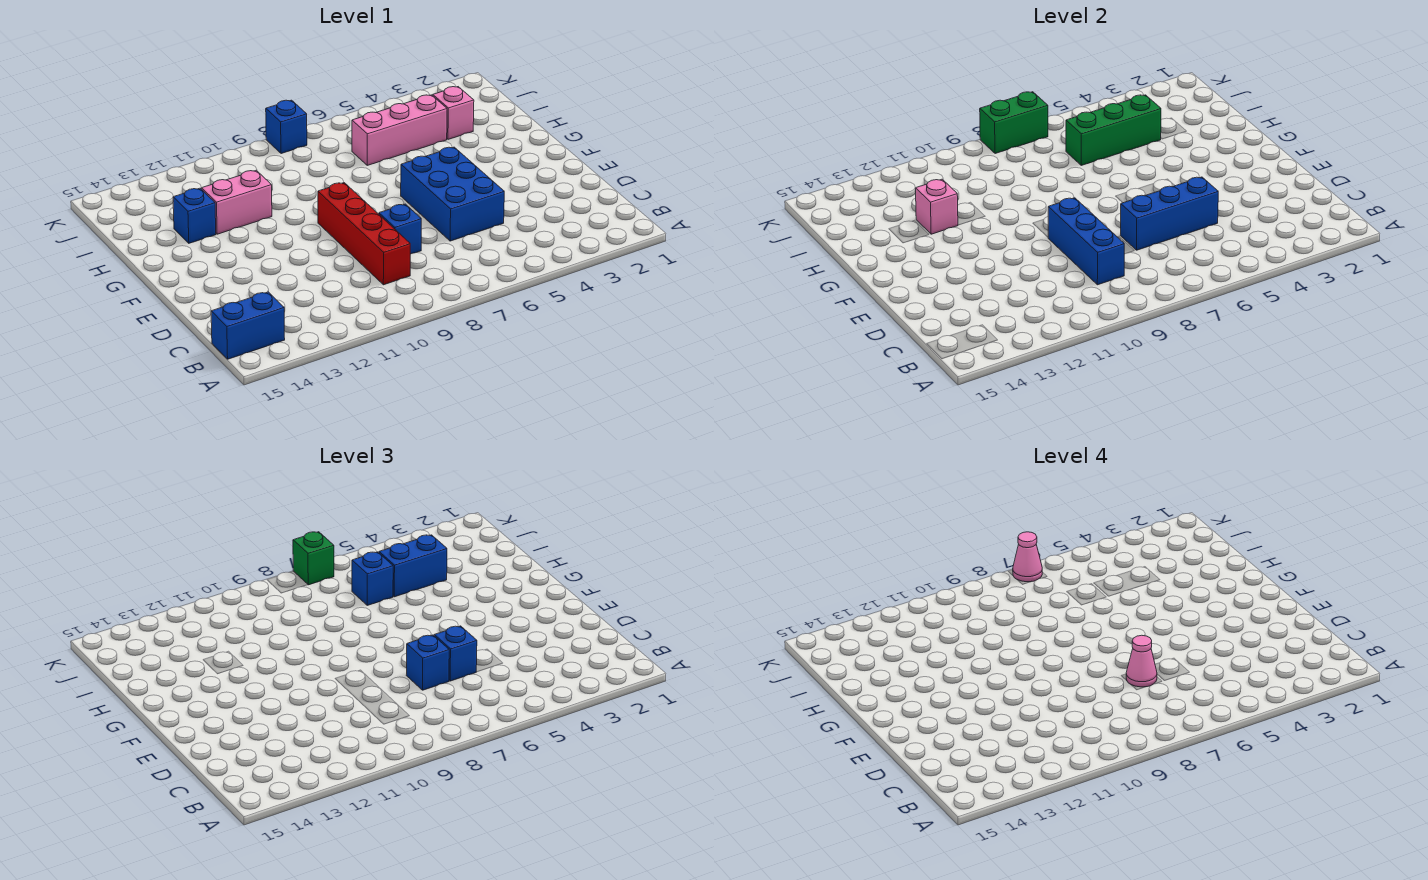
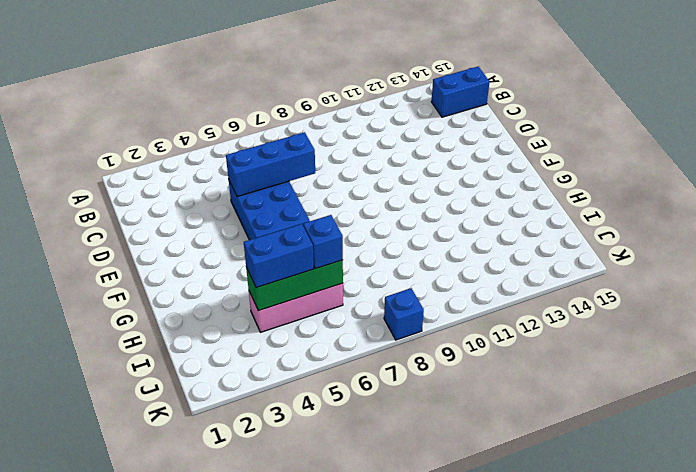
none -> red 1x4 brick [318,183,410,285]
none -> blue 1x1 brick [379,204,421,254]
none -> pink 1x2 brick [202,170,272,234]

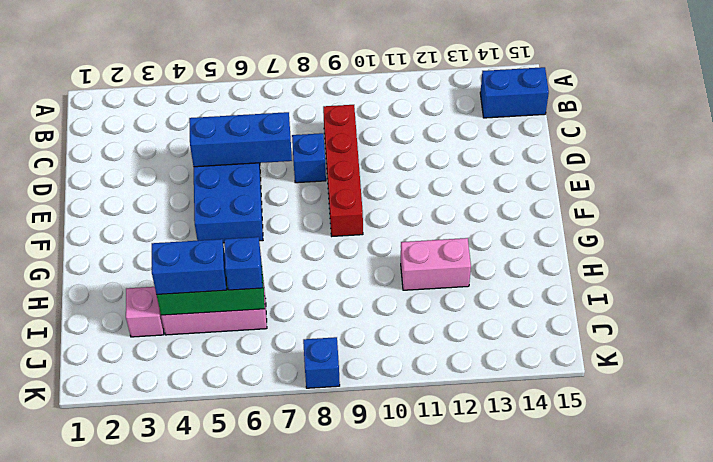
none -> blue 1x1 brick [173,188,216,243]
none -> blue 1x3 brick [1048,198,1124,285]
none -> pink 1x1 brick [916,179,958,234]

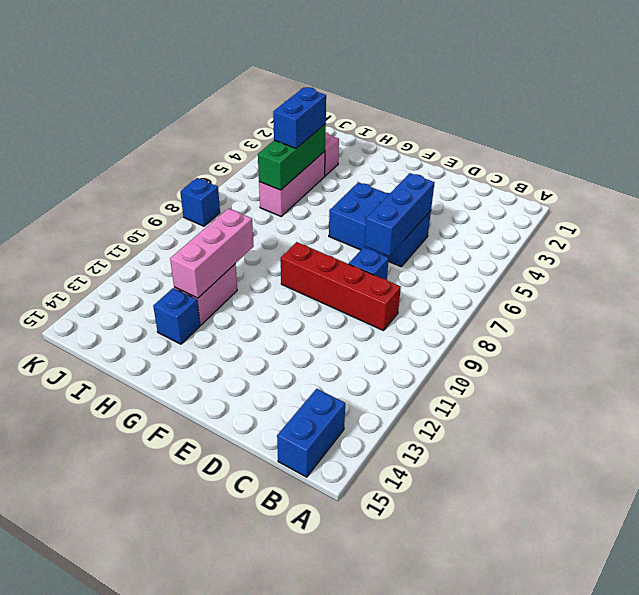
pink 1x3 brick [170,208,254,298] -> pink 1x1 brick [916,179,958,234]
none -> blue 1x3 brick [1048,198,1124,285]
none -> green 1x2 brick [980,92,1048,154]
none -> blue 1x1 brick [434,626,477,681]

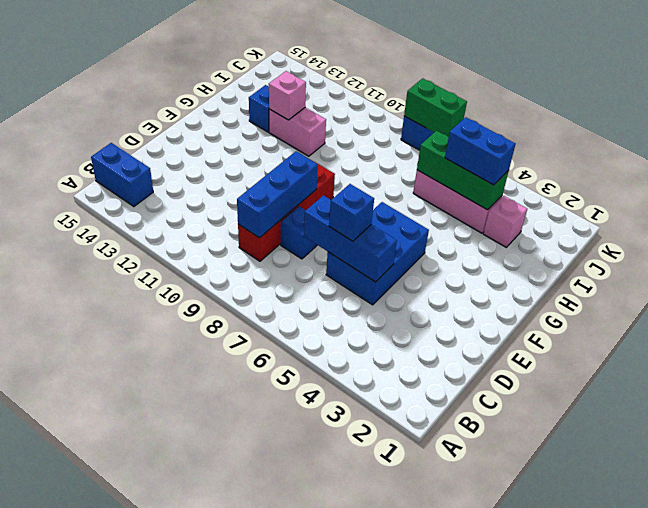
none -> blue 1x1 brick [406,635,449,690]
none -> blue 1x1 brick [352,552,393,605]
none -> green 1x1 brick [293,532,334,585]

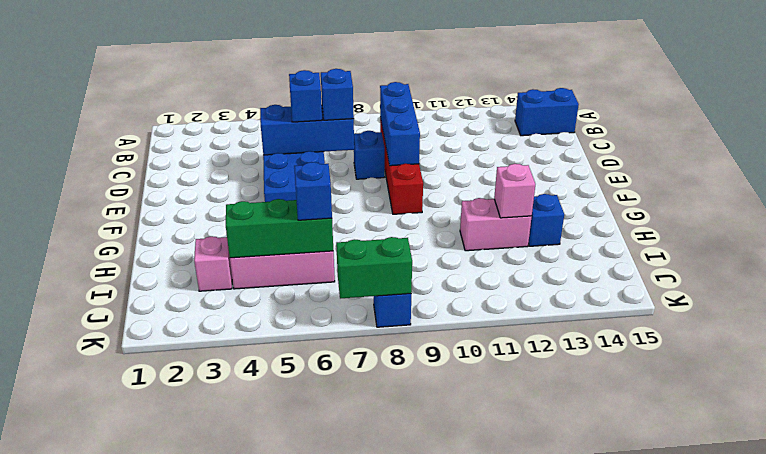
none -> blue 1x2 brick [379,535,447,597]
none -> green 1x1 brick [293,532,334,585]
none -> pink 1x1 cone [1126,635,1157,687]

